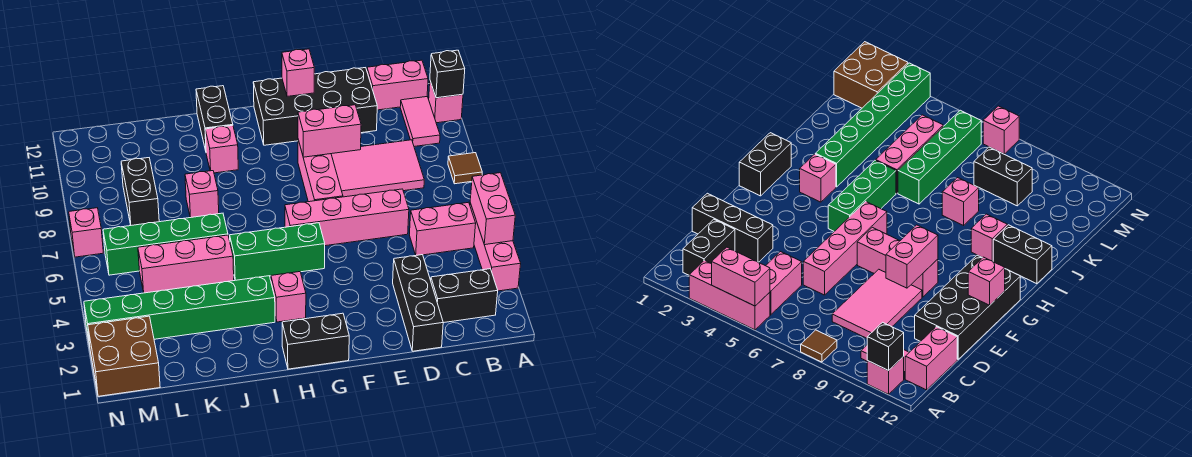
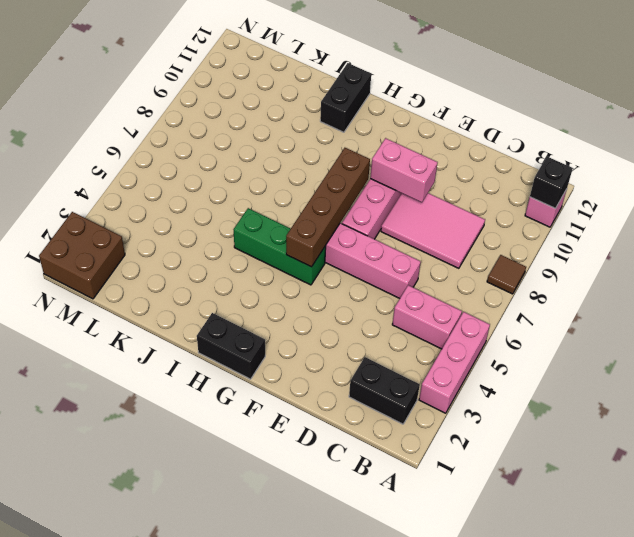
brown 1x4 brick [286,148,370,267] -> none
none -> pink 1x2 tile [400,97,440,147]
none -> pink 1x2 brick [367,60,428,110]
none -> black 1x3 brick [393,255,443,351]

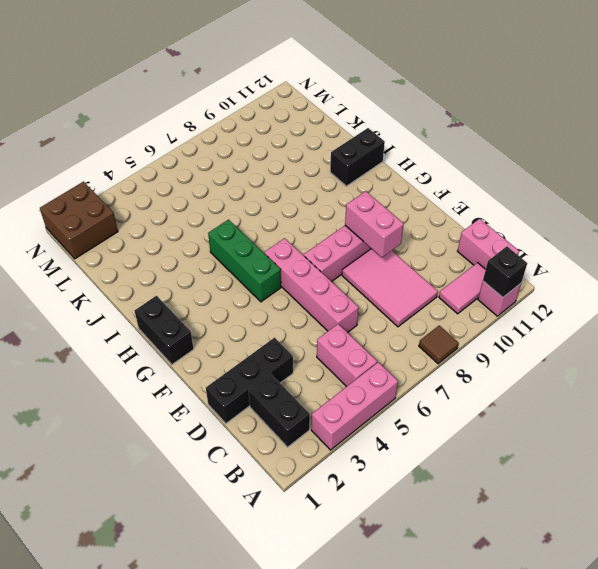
none -> black 2x4 brick [253,68,377,145]
none -> pink 1x1 brick [271,272,306,322]
none -> green 1x6 brick [84,276,275,345]

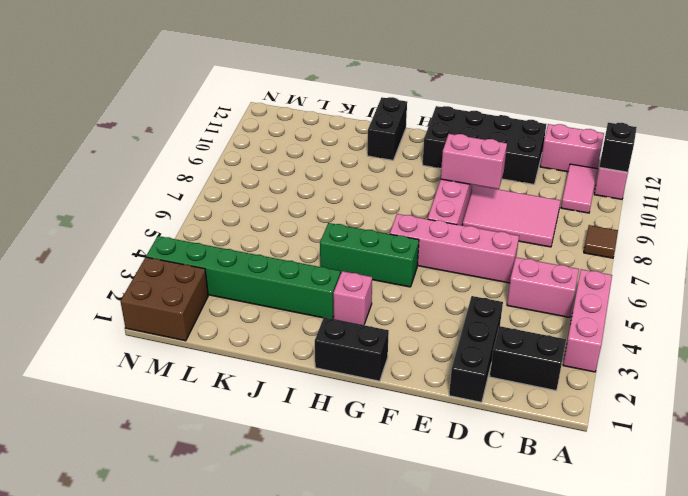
none -> pink 1x1 brick [205,126,238,173]
none -> pink 1x3 brick [138,235,234,293]
none -> green 1x4 brick [103,213,228,275]

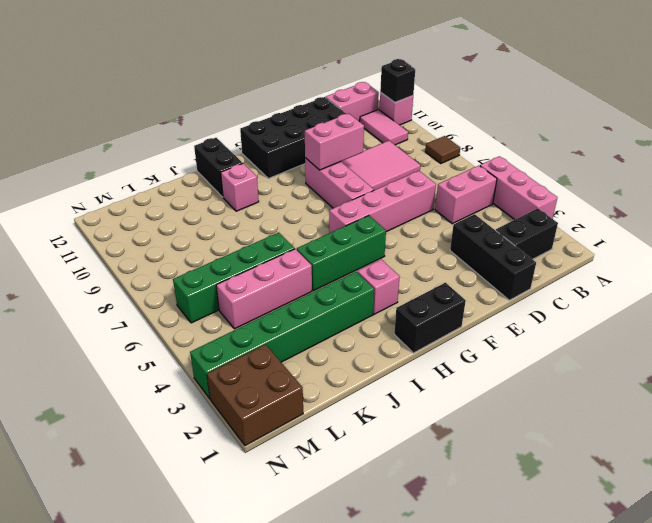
none -> pink 1x1 brick [185,171,219,218]
none -> black 1x2 brick [121,158,159,225]
none -> pink 1x1 brick [69,208,103,257]

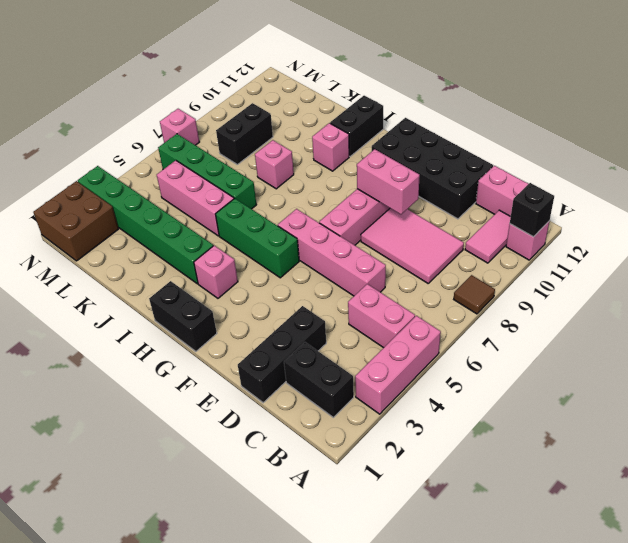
none -> pink 1x2 brick [470,173,515,245]
none -> pink 1x1 brick [282,49,314,96]

